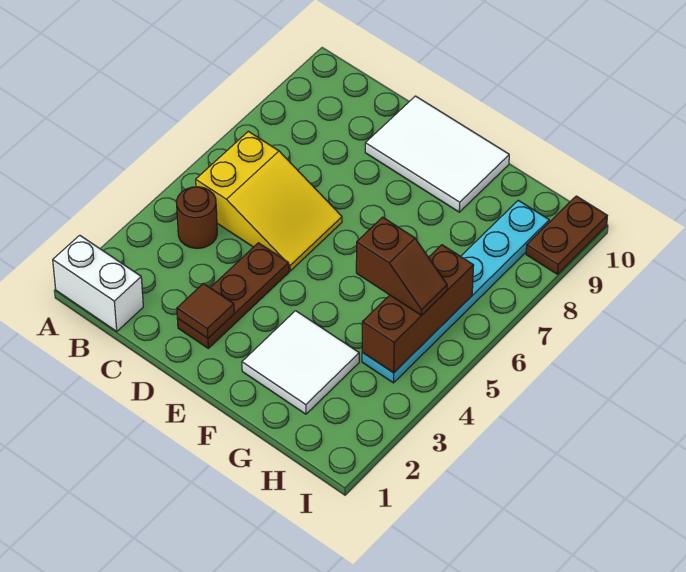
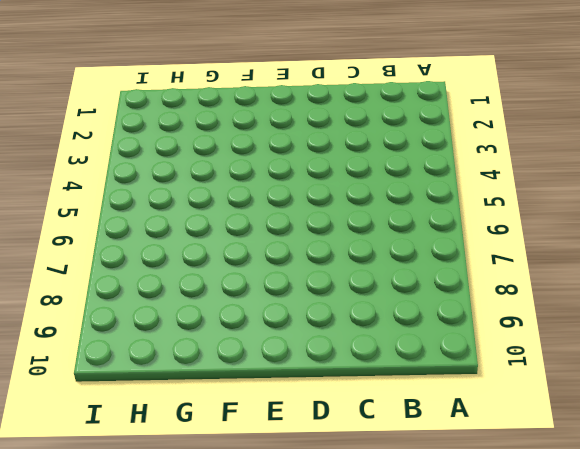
none -> white 1x2 brick [53,235,143,331]
none -> brown 1x1 round brick [176,187,217,248]

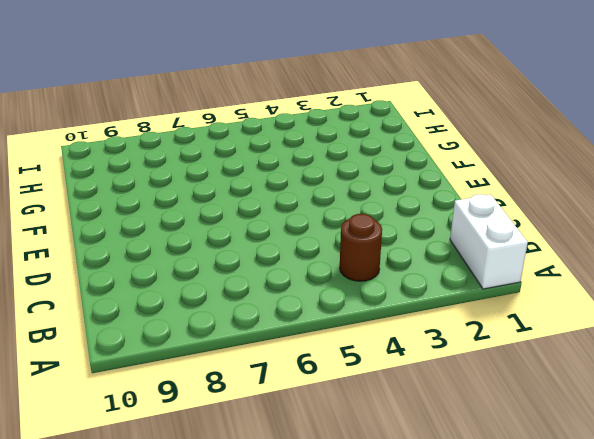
none -> yellow 2x3 slope [196,131,342,271]
none -> brown 1x3 plate [177,243,289,348]

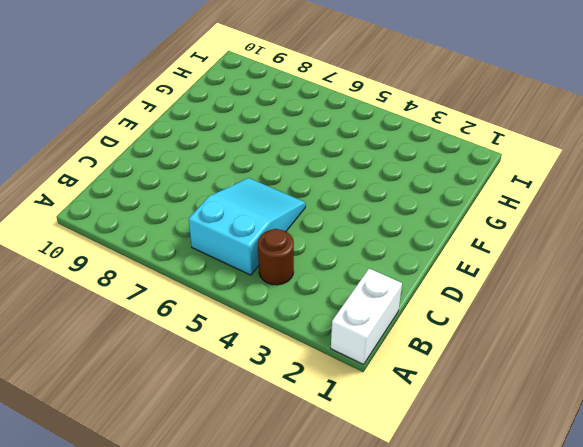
cyan 2x3 slope [189,178,306,275] -> yellow 2x3 slope [196,131,342,271]
none -> brown 1x3 plate [177,243,289,348]
none -> white 2x3 tile [365,96,509,212]

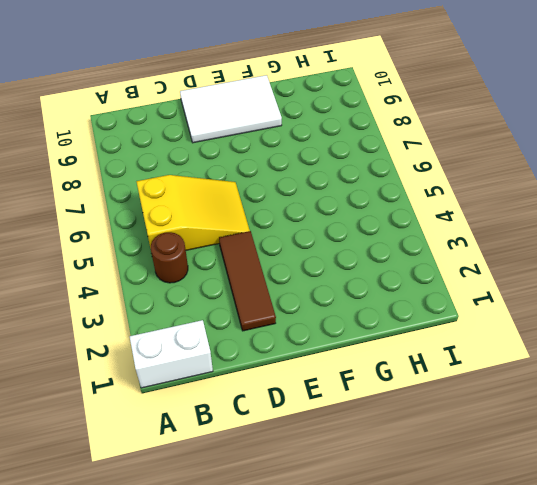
brown 1x3 tile [219,231,276,331] -> brown 1x3 plate [177,243,289,348]
none -> white 2x2 tile [242,311,359,414]
none -> cyan 1x6 plate [362,200,549,383]

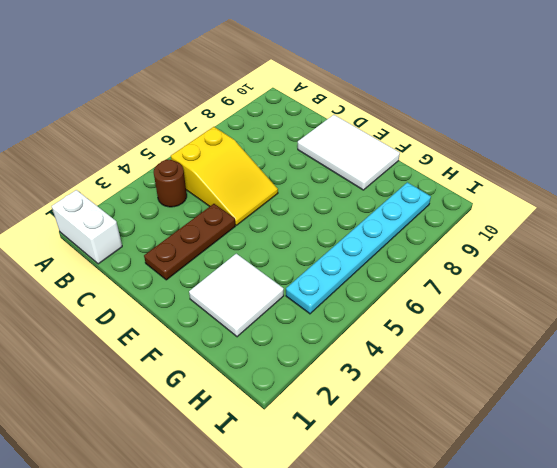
none -> brown 1x2 plate [526,196,607,274]
none -> brown 1x1 tile [177,283,234,338]

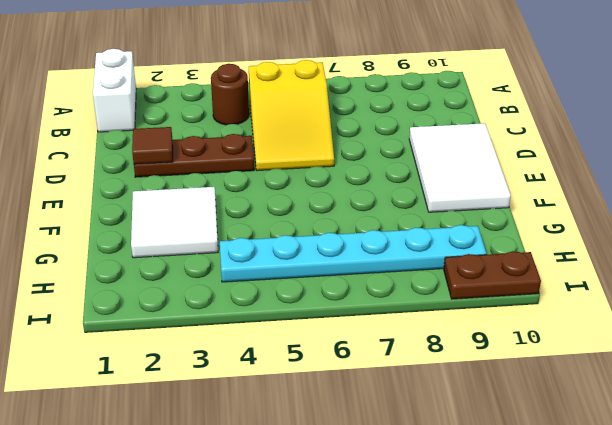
none -> brown 1x3 brick [362,245,474,373]
none -> brown 1x2 slope [356,217,447,316]

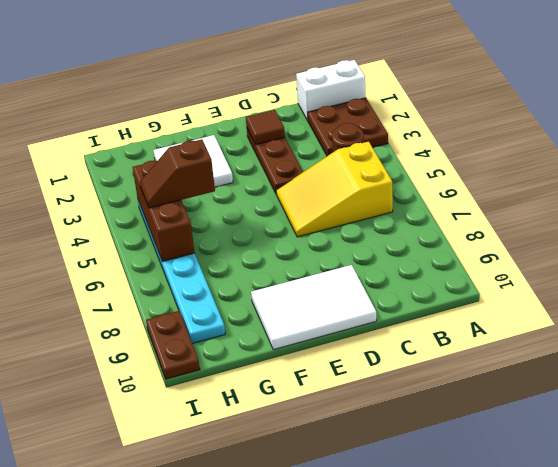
brown 2x2 plate [308,98,388,156] -> none

